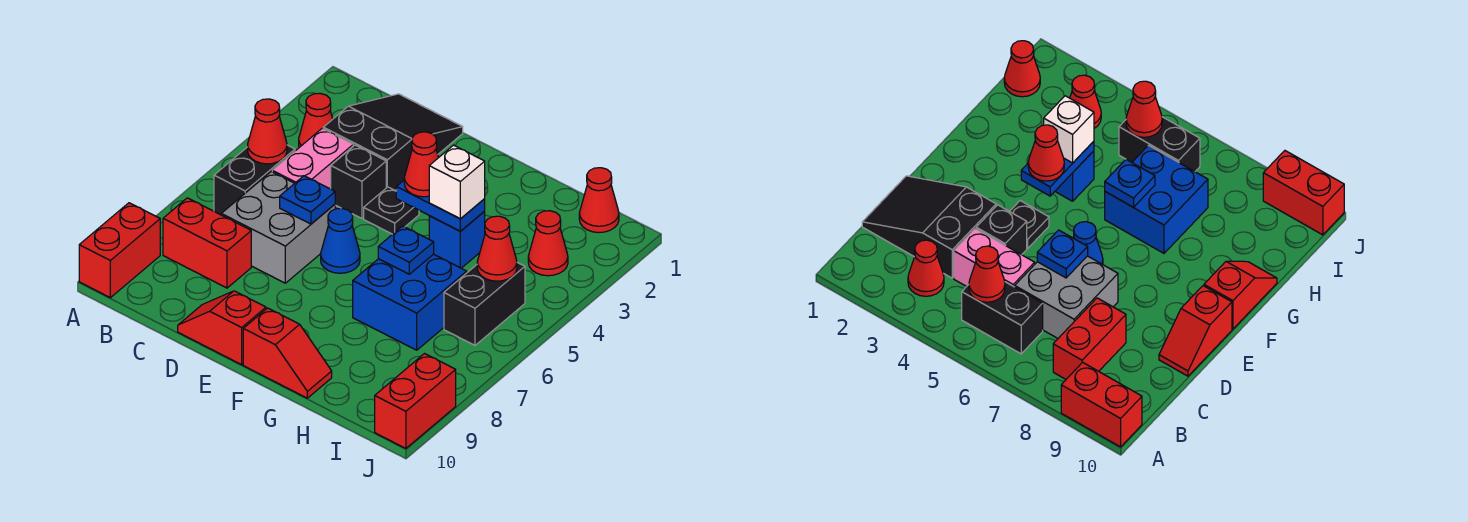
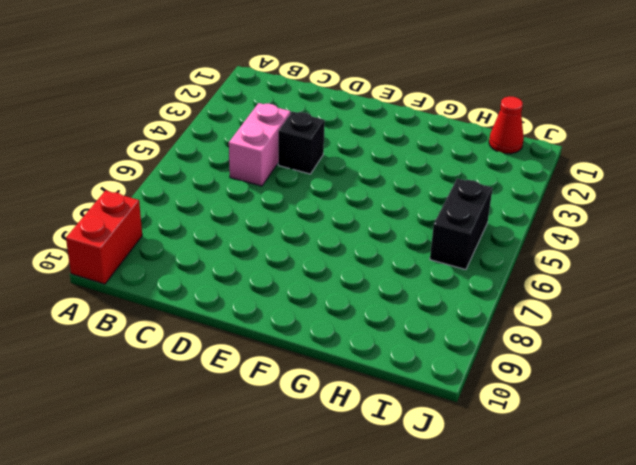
none -> red 1x1 cone [299,93,333,147]
none -> black 1x2 brick [214,145,295,215]
none -> red 1x2 brick [163,198,251,288]

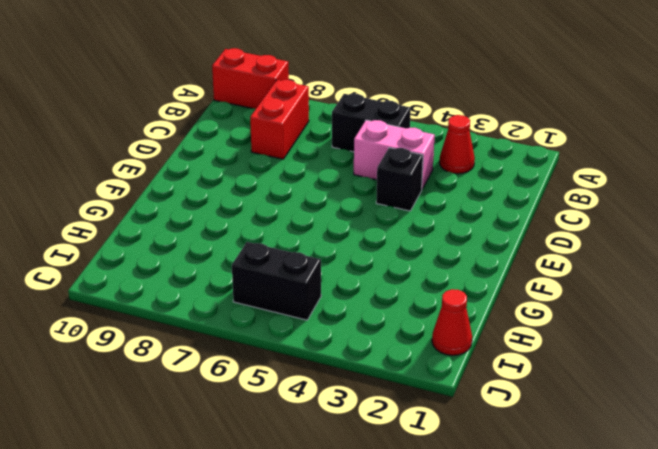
none -> black 2x3 slope [323,94,463,190]
none -> grey 2x2 brick [221,172,335,283]
none -> red 1x2 slope [178,291,266,365]

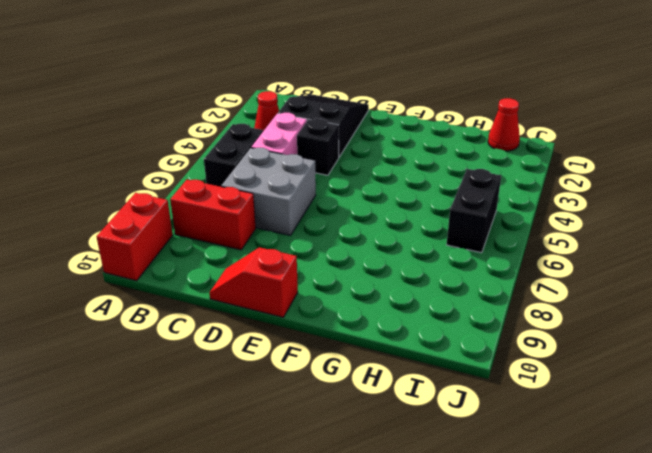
none -> black 1x1 plate [364,187,419,234]
none -> blue 1x1 cone [321,208,360,273]
none -> red 1x2 slope [243,308,332,398]

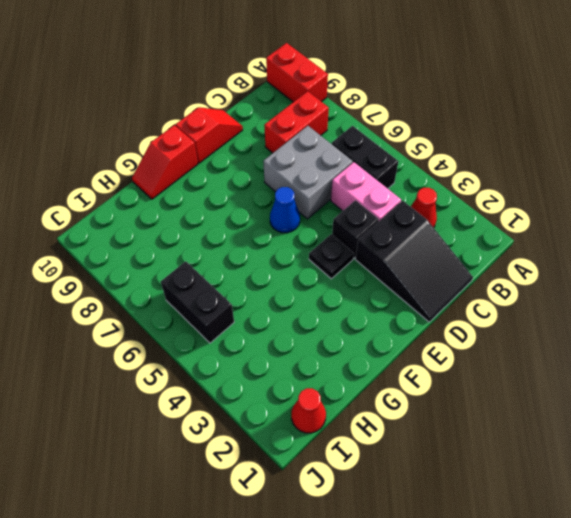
none -> blue 1x1 brick [429,211,485,268]
none -> blue 2x2 brick [353,254,467,350]
none -> red 1x1 cone [528,211,568,276]

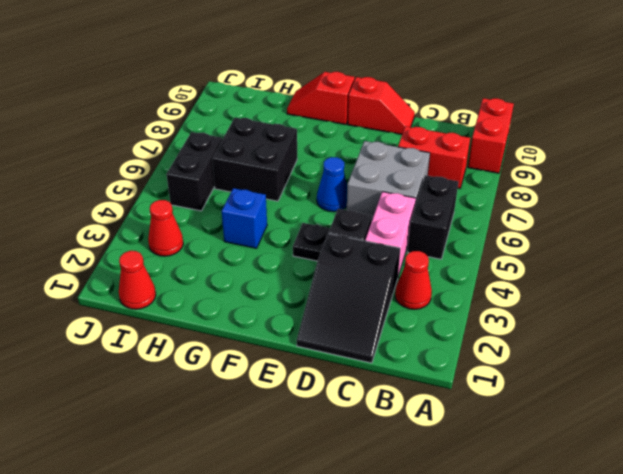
black 2x2 brick [212,118,297,201] -> blue 2x2 brick [353,254,467,350]
none -> red 1x2 brick [375,354,456,448]
none -> red 1x1 cone [248,99,287,164]
none -> blue 1x1 plate [280,176,335,224]

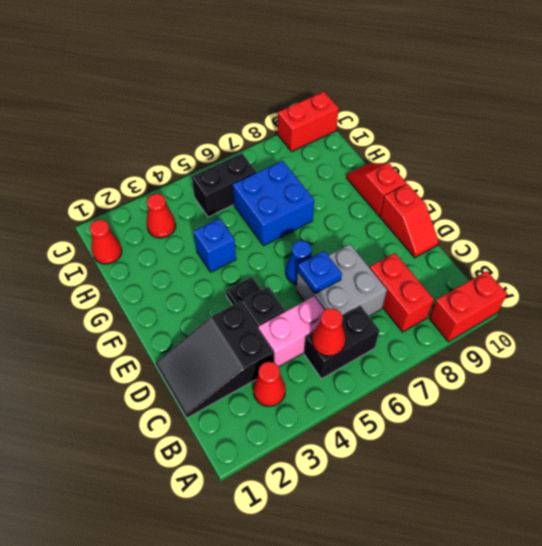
none -> blue 1x2 plate [396,181,485,231]
none -> blue 1x1 plate [378,226,434,274]
none -> red 1x1 cone [477,216,517,281]

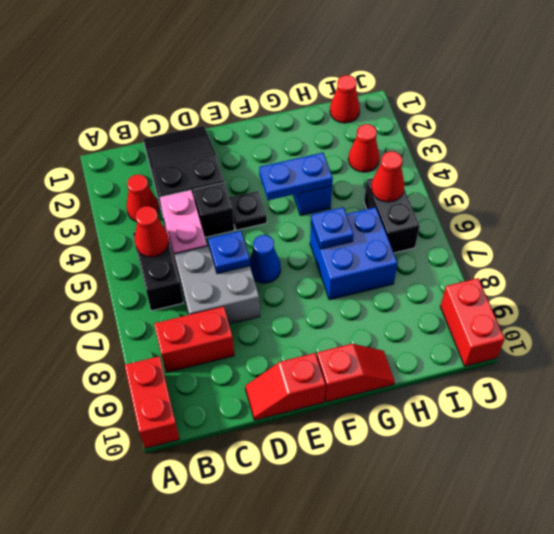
none -> red 1x1 cone [404,132,439,197]
none -> white 1x1 brick [429,145,485,219]

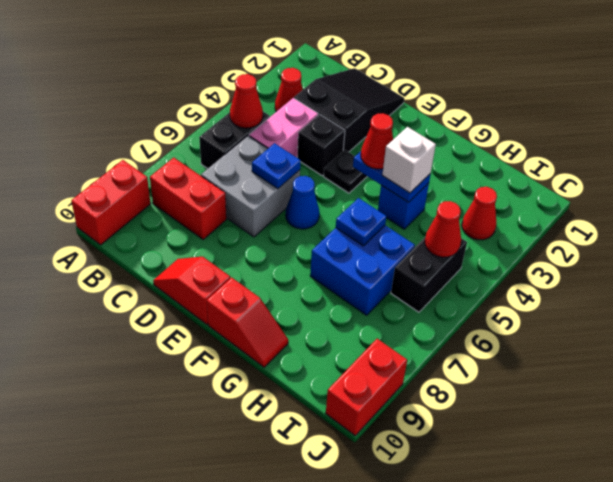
none -> red 1x1 cone [579,168,619,233]

